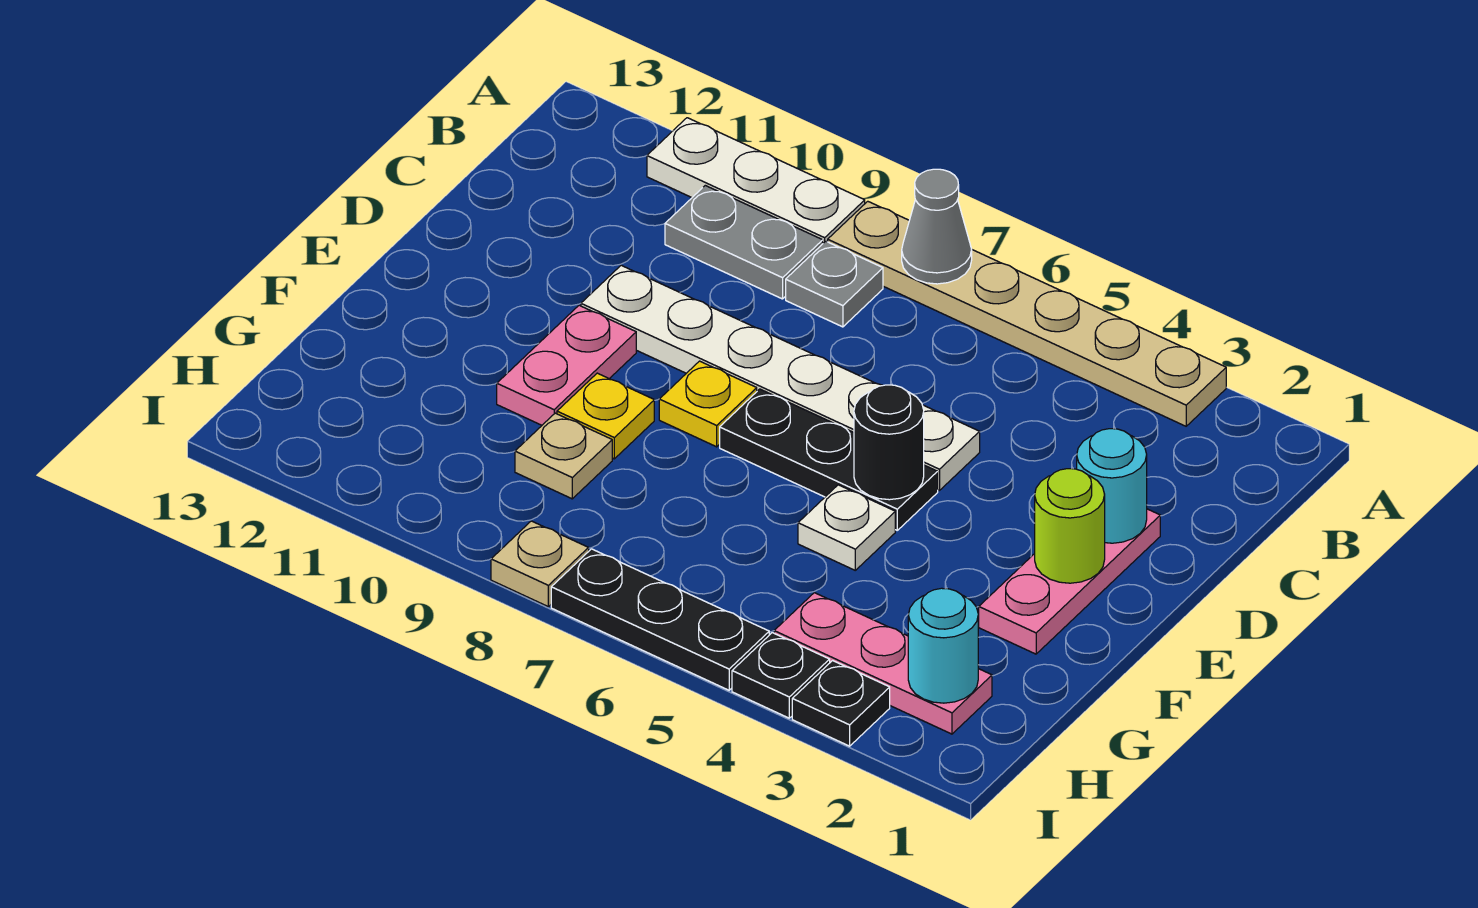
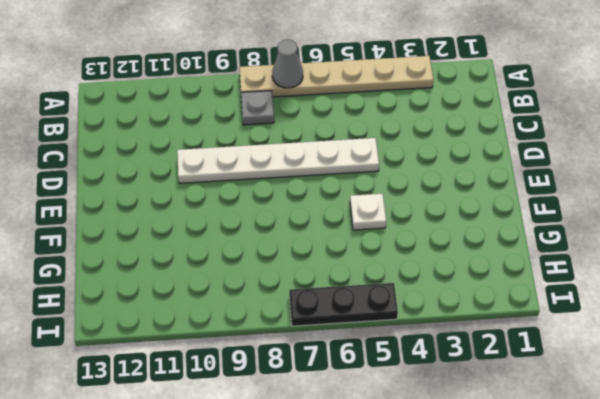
none -> white 1x3 plate [647,118,865,243]
none -> grey 1x2 plate [665,185,823,299]
none -> pink 1x3 plate [979,509,1160,654]

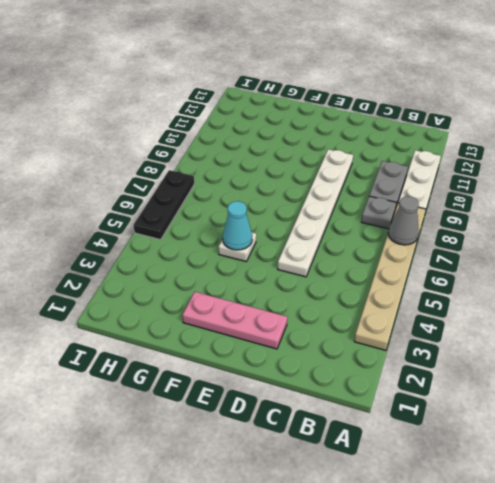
cyan 1x1 cone [223,201,252,250] -> none
none -> black 1x3 plate [720,389,938,530]
none -> yellow 1x1 plate [659,361,757,447]
none -> pink 1x2 plate [497,305,636,425]

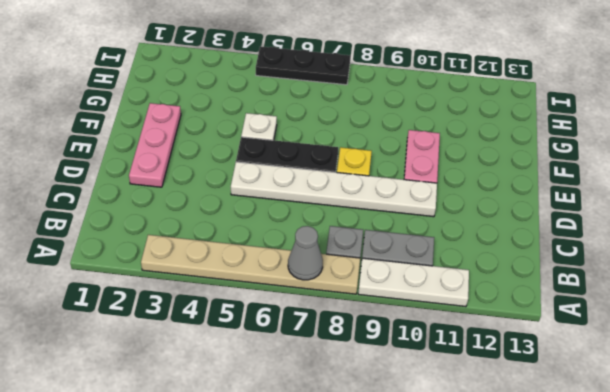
none -> yellow 1x1 plate [557,373,654,459]
none -> tan 1x1 plate [515,413,612,499]
none -> pink 1x3 plate [774,593,992,734]

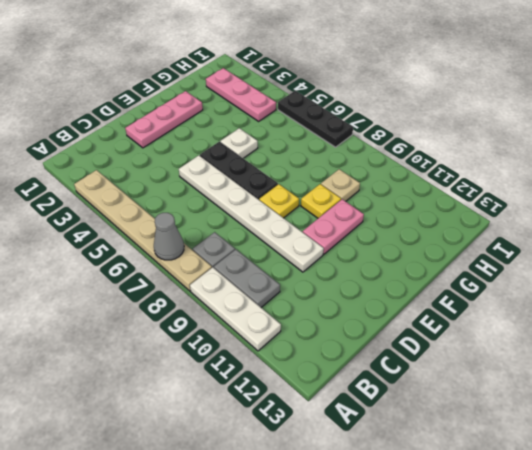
none -> black 1x1 plate [792,661,890,746]
none -> black 1x1 plate [732,633,830,718]
none -> tan 1x1 plate [491,521,589,607]

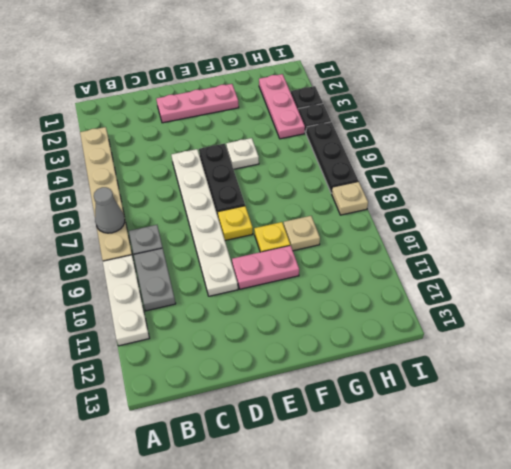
none -> cyan 1x1 round brick [1077,429,1147,543]
none -> lime 1x1 round brick [1035,469,1105,583]
none -> black 1x1 round brick [854,385,924,500]

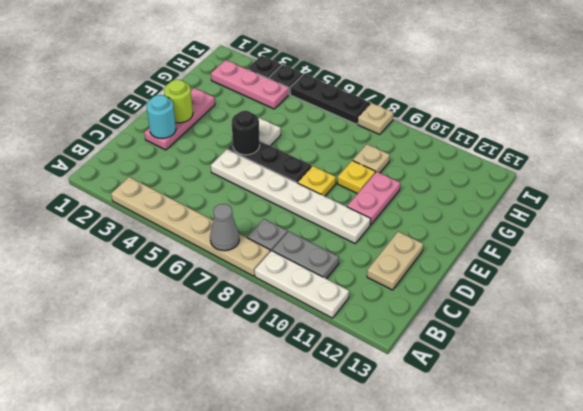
tan 1x2 plate [367,232,423,290] -> none
none -> cyan 1x1 round brick [908,588,978,703]

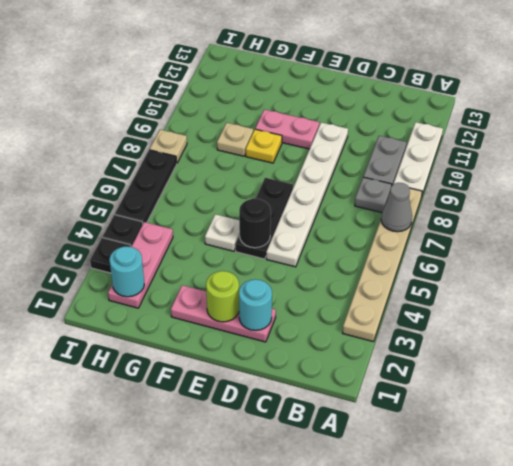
none -> yellow 1x1 plate [659,361,757,447]

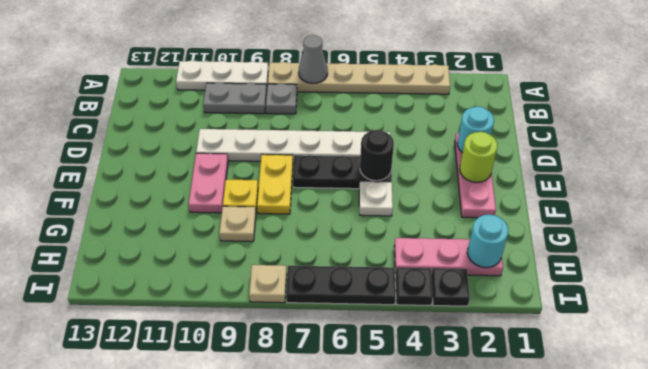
yellow 1x2 plate [257,154,293,214] -> yellow 1x1 plate [659,361,757,447]

